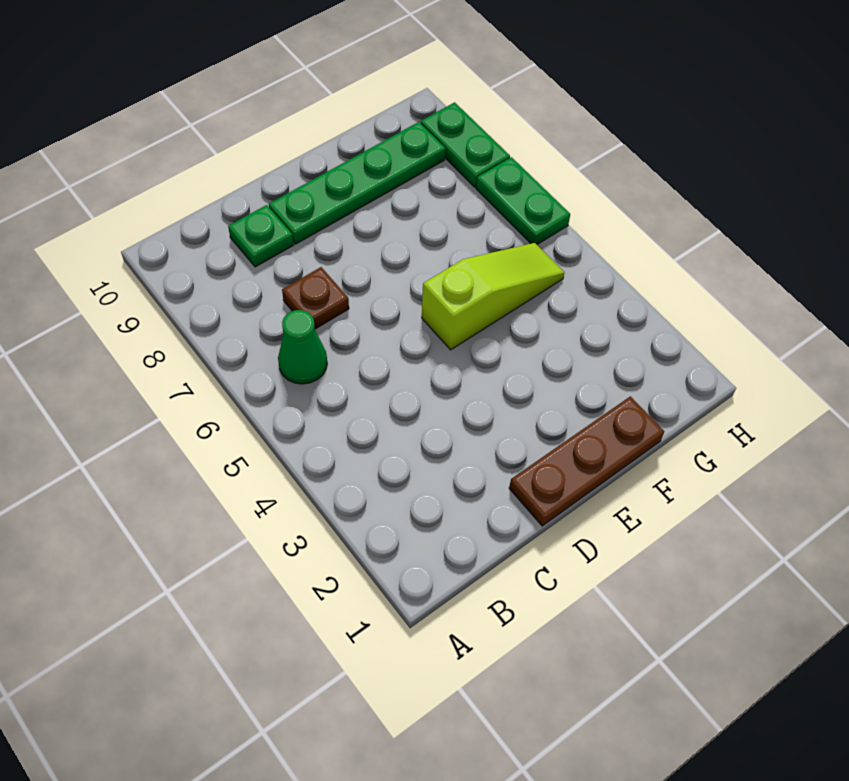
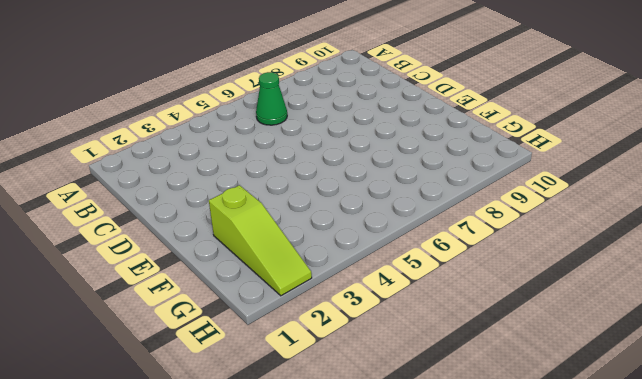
lime 1x3 slope [209,185,312,296] -> lime 1x3 slope moved to [422,243,564,350]
none -> brown 1x1 plate [282,267,349,329]
none -> green 1x1 plate [228,205,293,267]

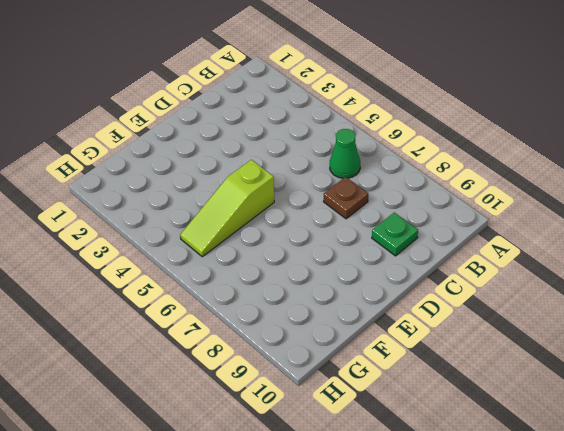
none -> brown 1x3 plate [509,396,664,526]
none -> green 1x4 plate [269,122,445,244]

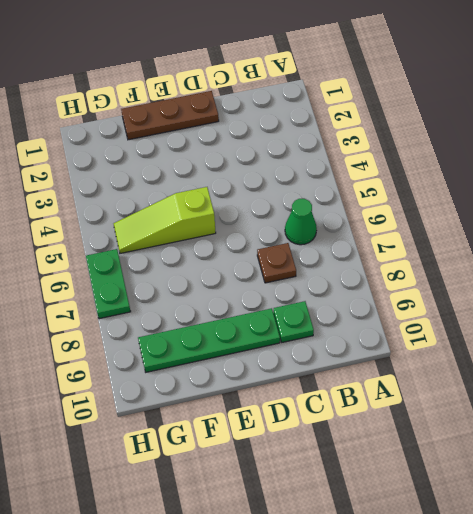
none -> green 1x2 plate [421,102,510,187]

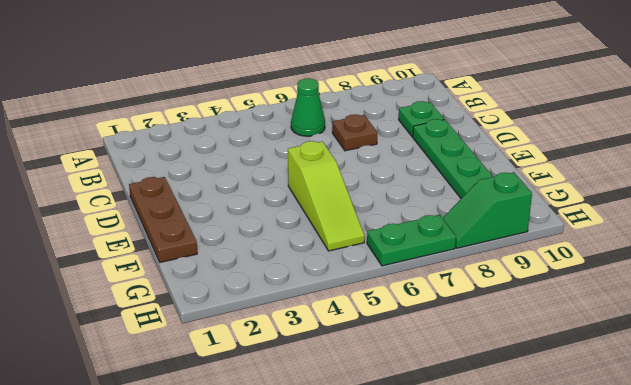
green 1x2 slope [443,172,532,248] -> green 1x2 plate [421,102,510,187]

